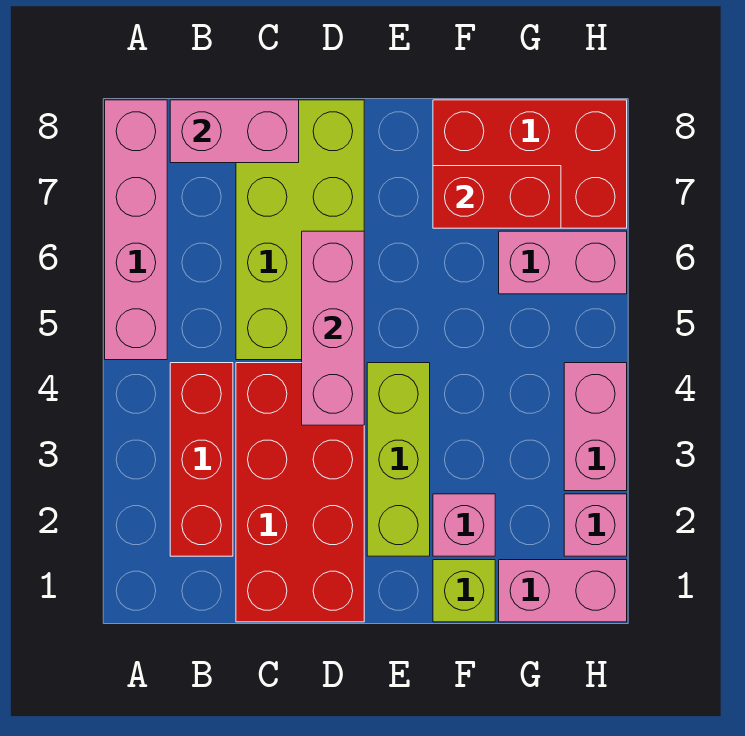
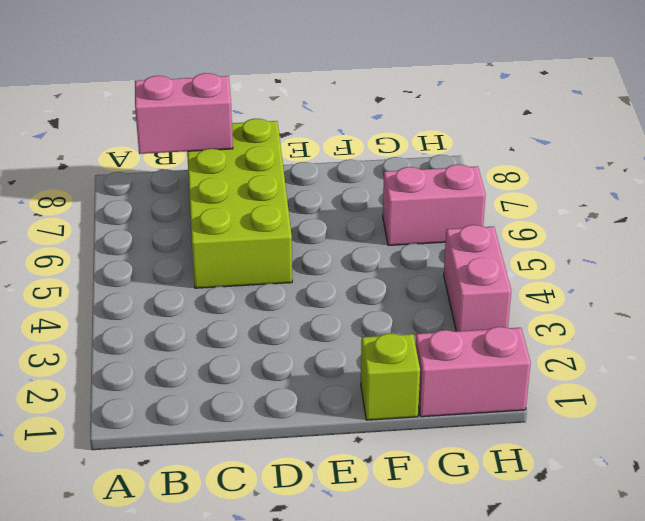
none -> pink 1x4 brick [105,100,167,360]
none -> red 1x3 brick [170,363,233,556]
none -> red 2x4 brick [236,363,364,622]

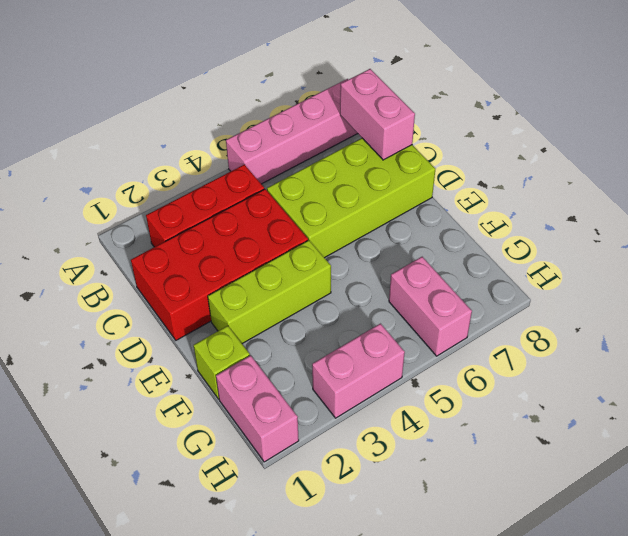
none -> pink 1x1 brick [433,494,495,556]
none -> red 2x3 brick [433,100,627,228]
none -> pink 1x1 brick [564,494,627,556]

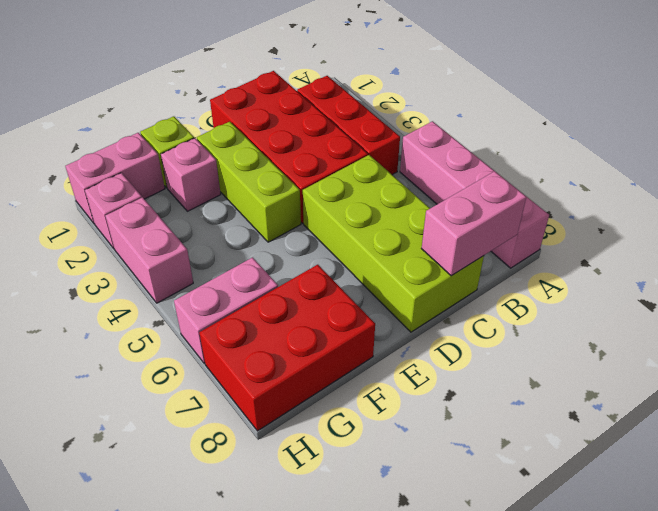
none -> pink 1x3 brick [302,231,364,425]
none -> red 1x2 brick [433,166,561,228]

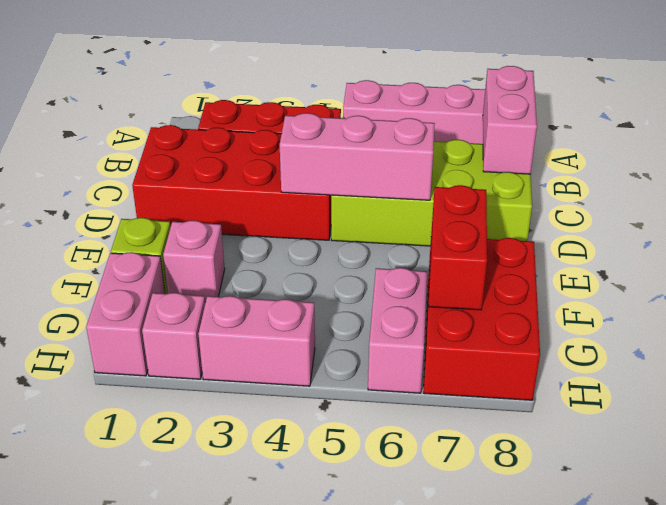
none -> lime 1x3 brick [367,363,430,556]

